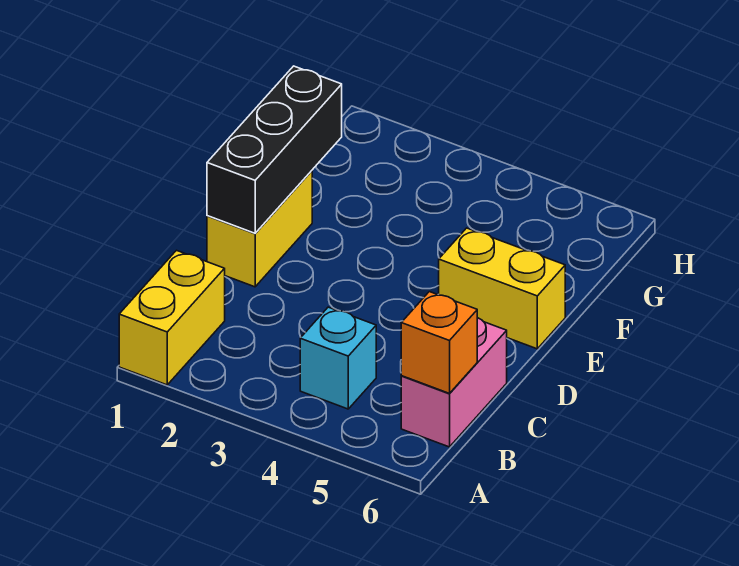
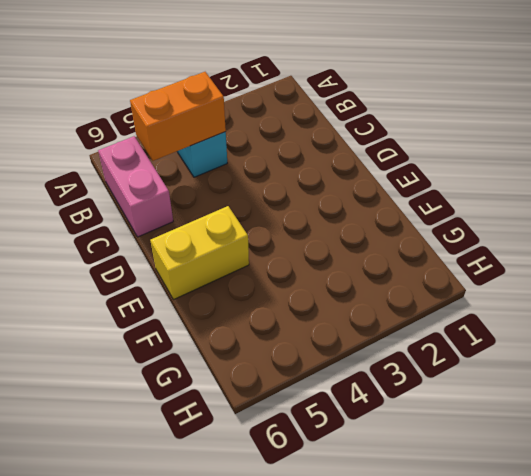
orange 1x2 brick [130,72,226,161] -> none
none -> yellow 1x2 brick [119,250,225,385]
none -> yellow 1x2 brick [207,171,312,287]

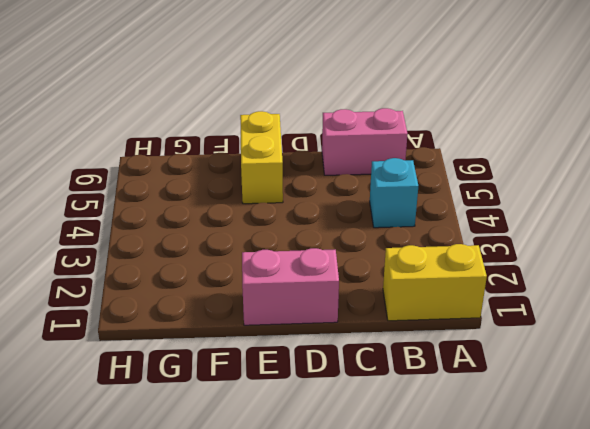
pink 1x2 brick [242,248,339,325] -> yellow 1x2 brick [207,171,312,287]
none -> orange 1x1 brick [401,292,477,393]
none -> black 1x3 brick [207,66,342,233]

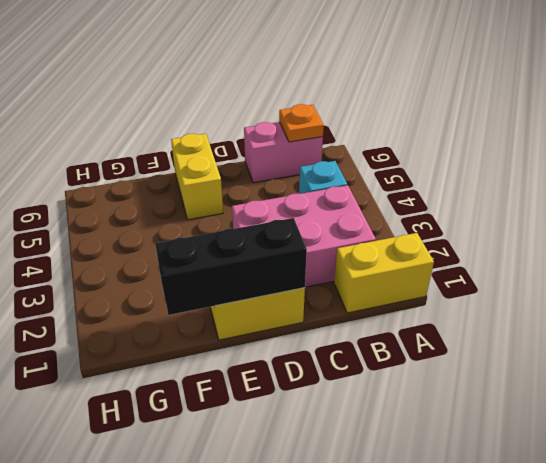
pink 2x3 brick [232,185,376,287] -> none
orange 1x1 plate [279,104,324,142] -> orange 1x1 brick [401,292,477,393]

